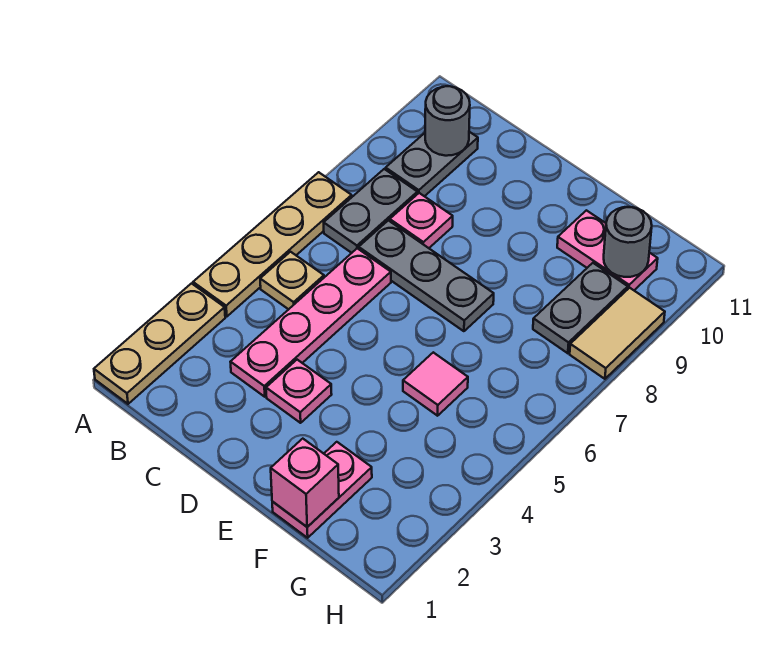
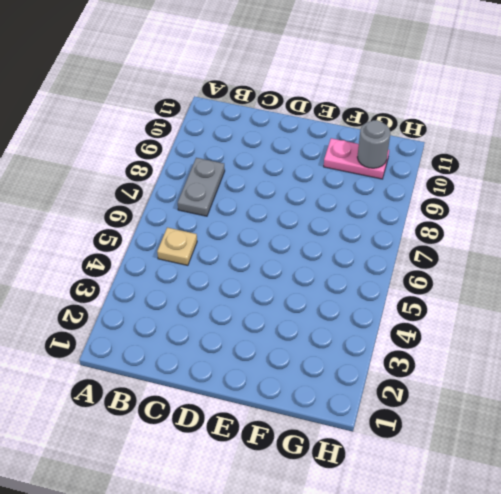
none -> tan 1x3 plate [94,283,225,404]
none -> tan 1x4 plate [193,172,352,317]
none -> grey 1x2 plate [386,132,478,196]

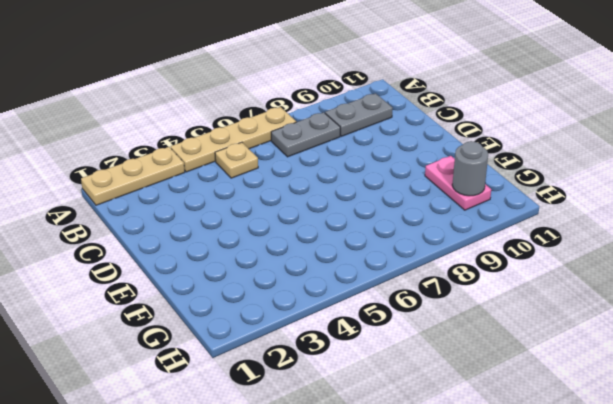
none -> pink 1x4 plate [231,248,391,397]
none -> grey 1x3 plate [359,220,494,331]
none -> pink 1x1 plate [390,193,453,248]

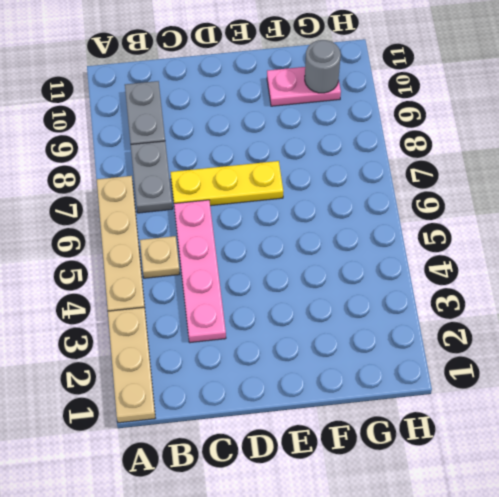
yellow 1x3 plate [171,161,283,206] -> grey 1x3 plate [359,220,494,331]
none -> pink 1x1 plate [390,193,453,248]
none -> pink 1x1 plate [266,360,332,423]
none -> pink 1x2 plate [272,442,372,538]

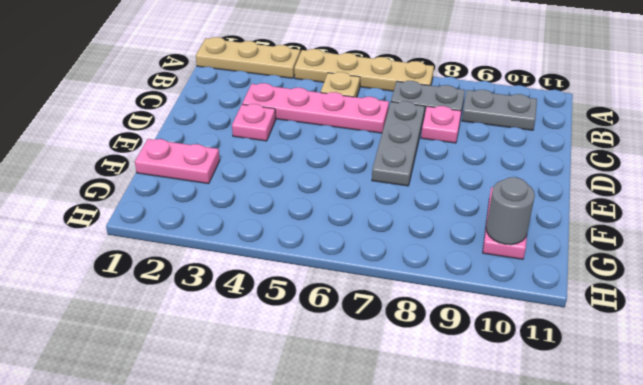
none -> pink 1x1 tile [403,352,468,416]
none -> grey 1x2 plate [533,263,628,353]
none -> tan 1x2 tile [570,288,665,379]

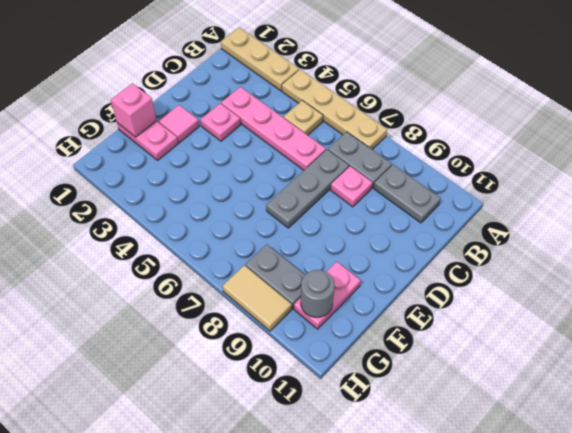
pink 1x1 tile [159,105,199,143] -> pink 1x1 tile moved to [403,352,468,416]
none -> grey 1x1 round brick [425,86,470,156]

